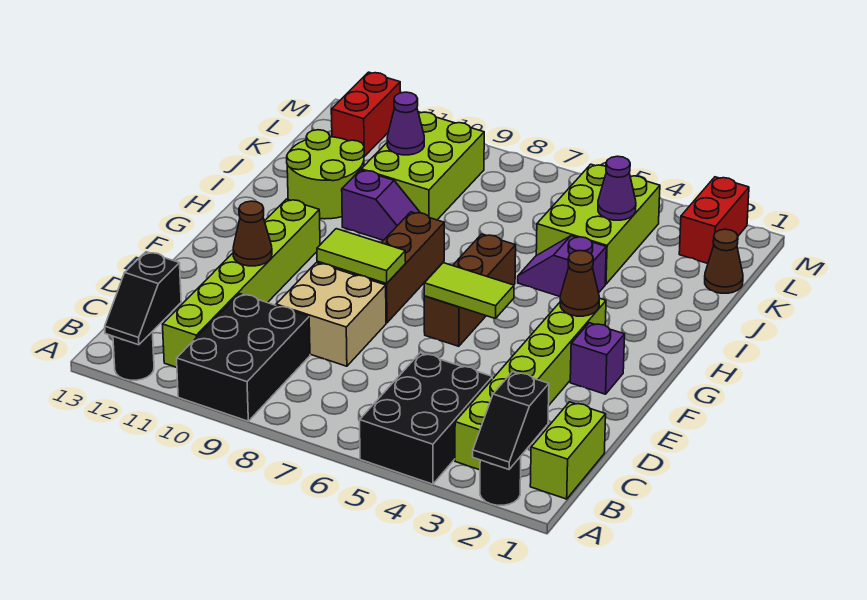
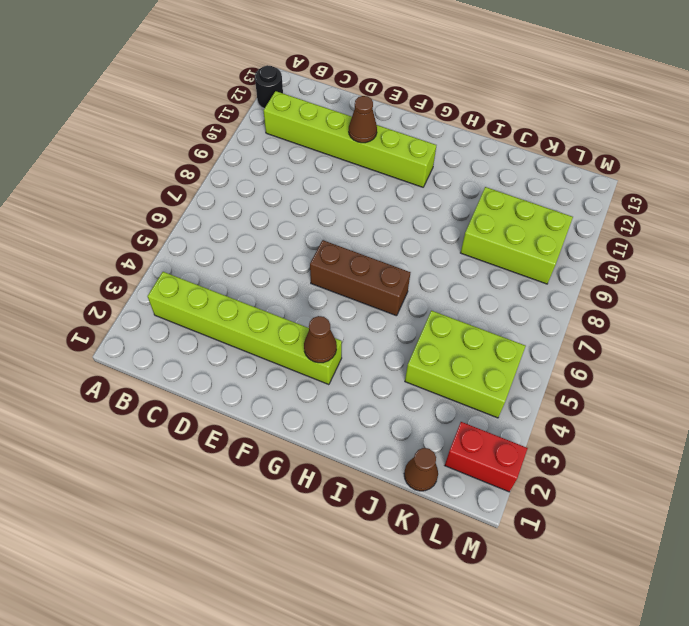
none -> black 1x1 round brick [480,456,521,505]
none -> black 2x3 brick [360,353,492,484]
none -> black 2x3 brick [177,294,310,421]

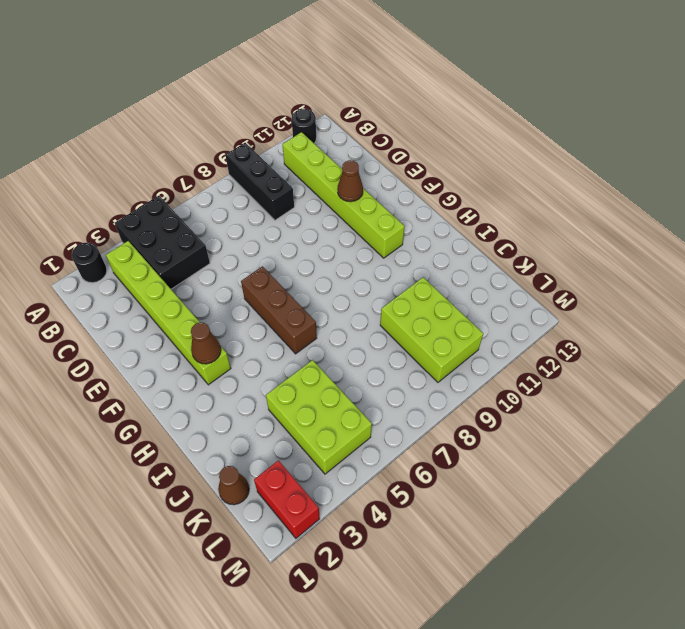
black 1x3 brick [226,143,294,220] -> black 2x3 brick [177,294,310,421]
none -> lime 1x2 brick [530,402,606,499]
none -> tan 2x2 brick [276,263,386,366]
none -> purple 1x1 brick [570,323,625,394]

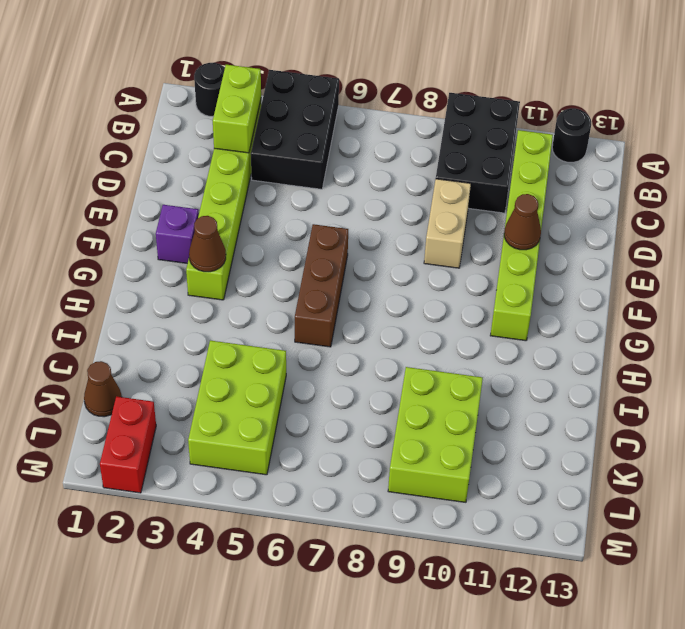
lime 1x2 brick [213,65,261,153] -> lime 1x2 brick moved to [530,402,606,499]
tan 1x2 brick [424,179,471,268] -> tan 2x2 brick [276,263,386,366]
none -> brown 1x3 brick [353,212,444,323]
none -> purple 1x2 slope [518,236,606,296]
none -> purple 1x2 slope [342,170,420,240]

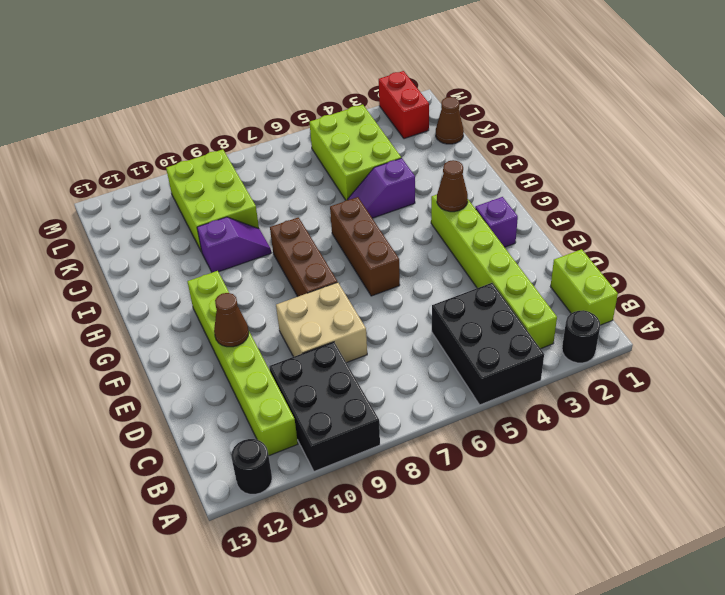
none -> lime 2x2 round brick [287,130,364,219]
none -> red 1x2 brick [332,72,401,157]
none -> black 1x2 slope [473,372,549,469]

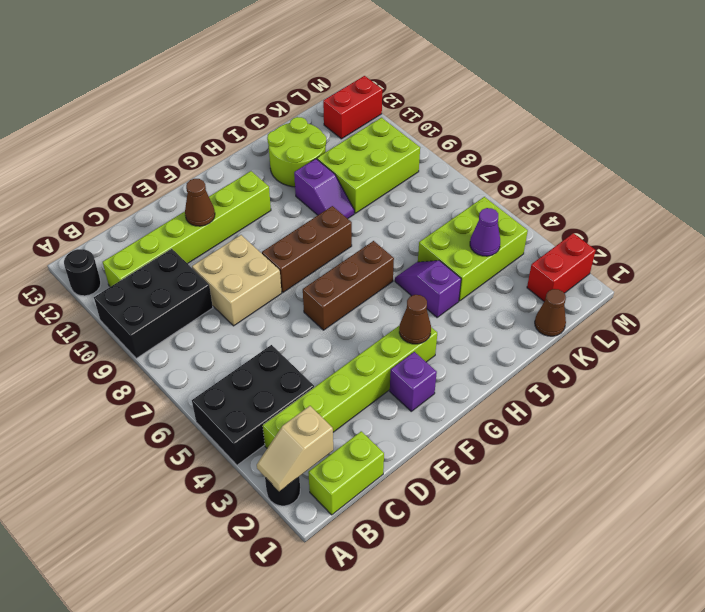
tan 1x2 slope [257,406,333,491] -> black 1x2 slope [473,372,549,469]
none -> black 1x2 slope [105,252,181,345]
none -> lime 1x2 tile [424,263,514,319]
none -> lime 1x2 tile [317,229,406,283]

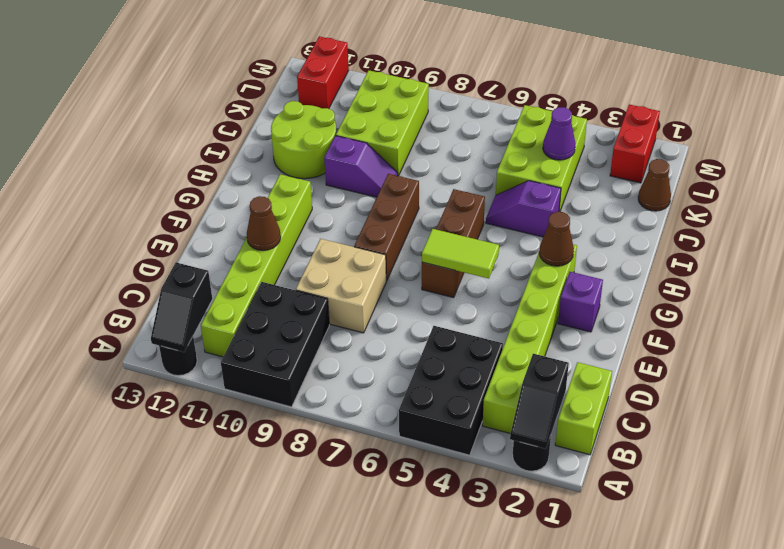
none -> lime 1x2 tile [317,229,406,283]
none -> purple 1x1 cone [387,92,424,155]

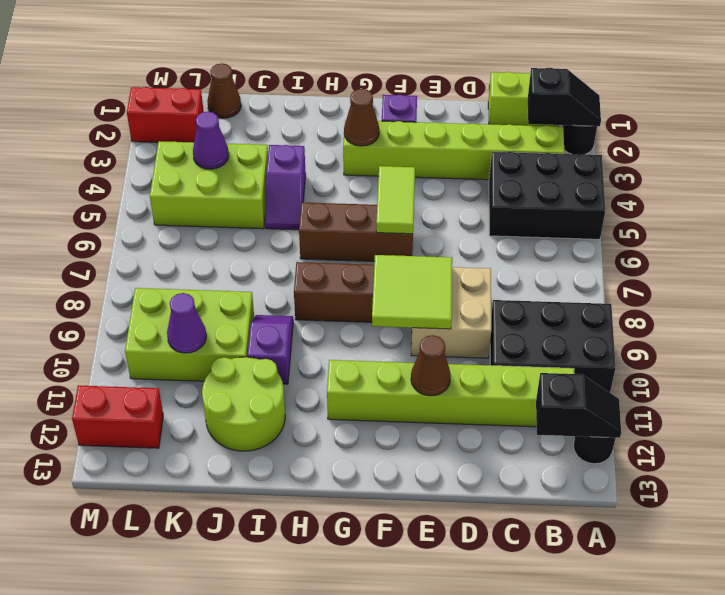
lime 2x2 tile [372,255,452,329] -> lime 1x2 tile [317,229,406,283]

